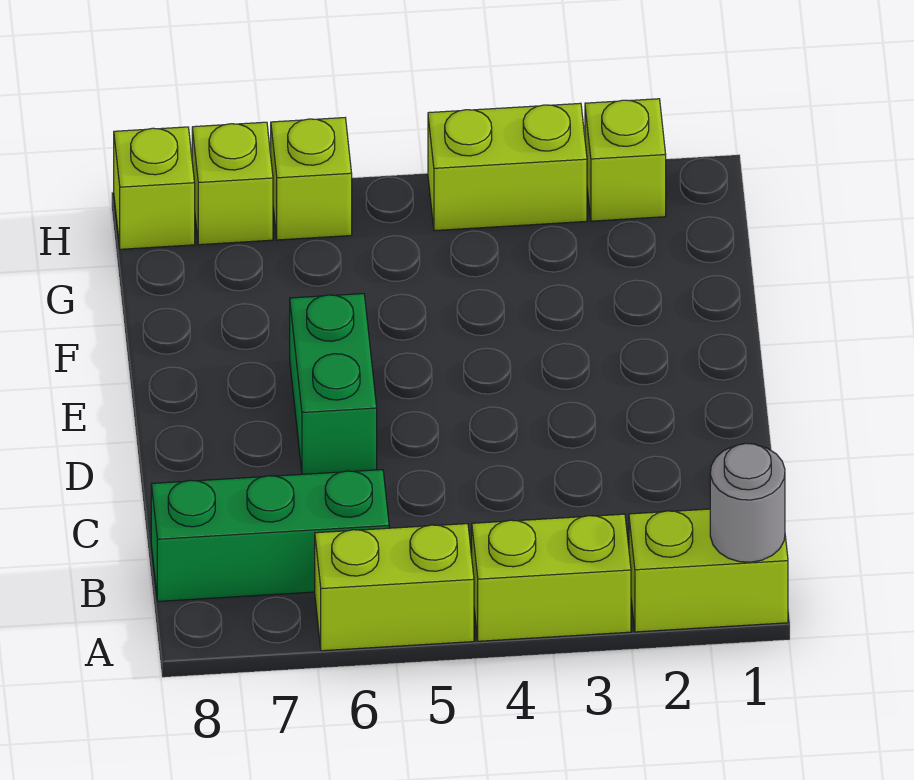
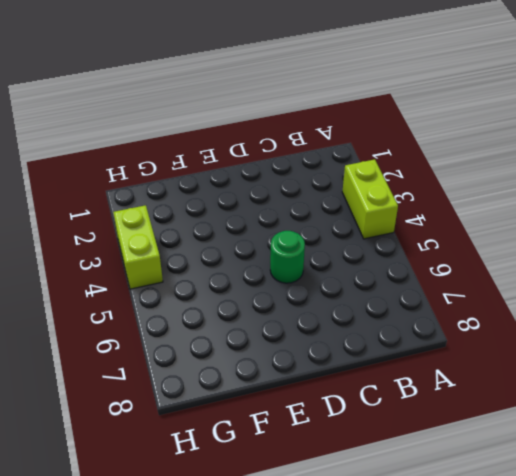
green 1x1 round brick [270,231,305,283] -> none
none -> lime 1x2 brick [629,509,788,632]
none -> lime 1x2 brick [315,524,474,651]

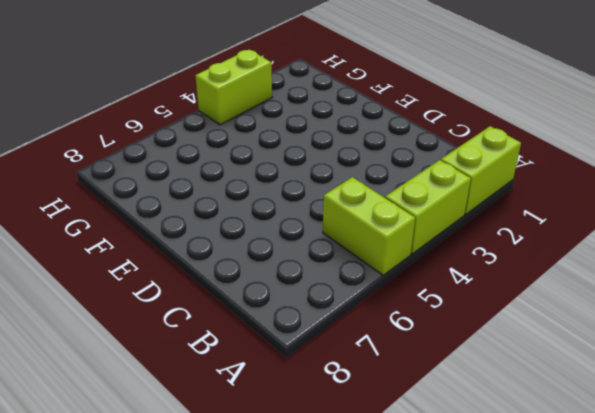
lime 1x2 brick [323,177,415,275] -> lime 1x2 brick turned to [315,524,474,651]
none -> green 1x3 brick [151,470,389,601]
none -> green 1x2 brick [290,294,377,474]

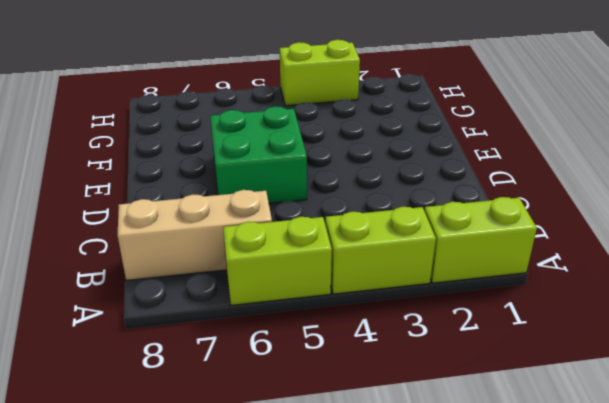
tan 1x3 brick [118,190,272,280] -> green 1x3 brick [151,470,389,601]
green 2x2 brick [210,106,307,203] -> green 1x2 brick [290,294,377,474]
none -> lime 1x1 brick [585,99,666,221]
none -> lime 1x1 brick [271,118,352,240]

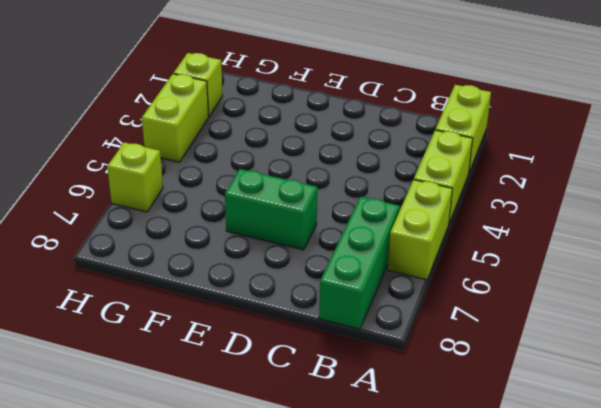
none -> lime 1x1 brick [192,122,273,245]
none -> lime 1x1 brick [114,127,195,249]

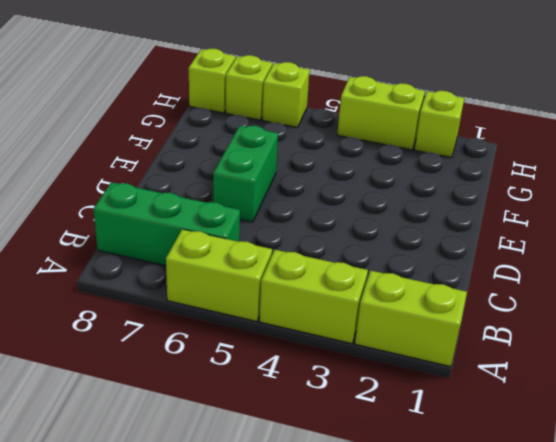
none -> grey 1x1 round brick [710,443,785,562]

